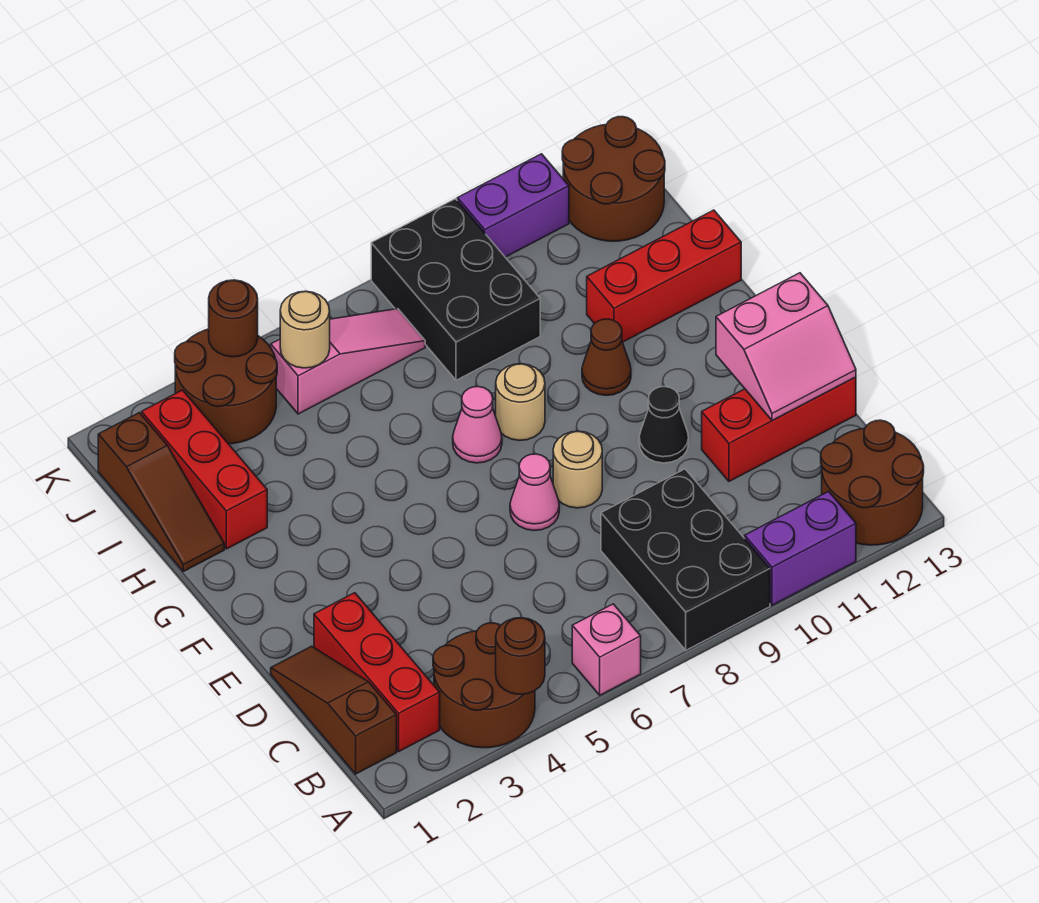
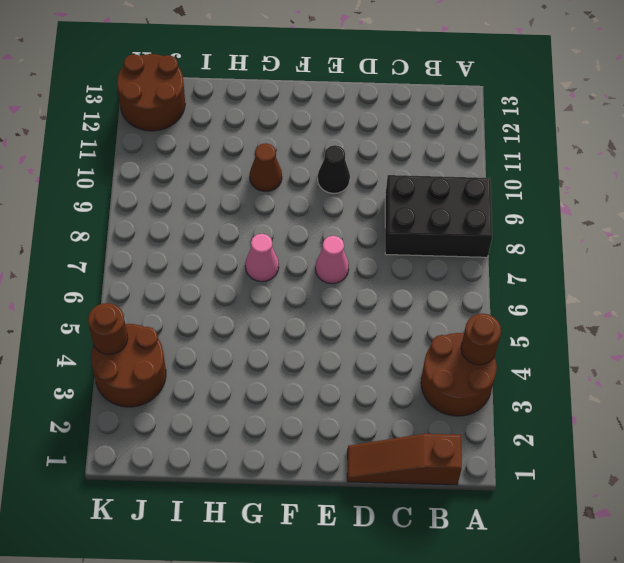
none -> pink 1x1 brick [572,604,641,695]
none -> purple 1x2 brick [745,491,856,605]
none -> brown 2x2 round brick [821,420,924,545]

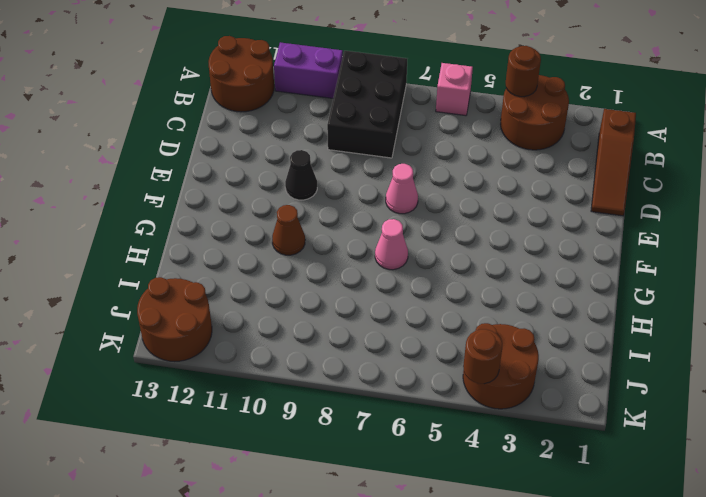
none -> red 1x3 brick [314,593,440,751]
none -> red 1x3 brick [702,377,856,481]
none -> tan 1x1 round brick [553,431,602,508]

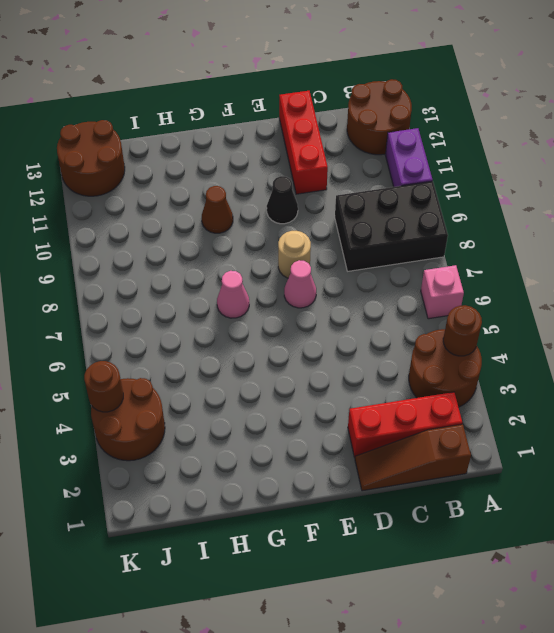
none -> tan 1x1 round brick [496,364,545,440]
none -> brown 1x3 slope [98,413,224,571]
none -> red 1x3 brick [142,390,267,549]

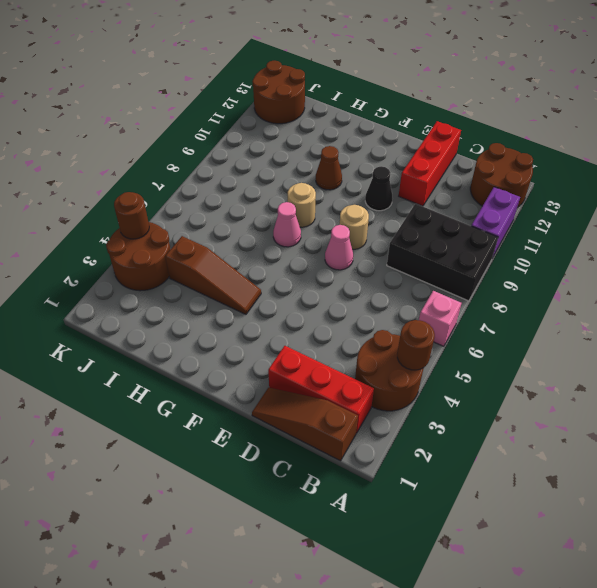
brown 1x3 slope [165,236,261,314] -> brown 1x3 slope moved to [98,413,224,571]
none -> red 1x3 brick [142,390,267,549]
none -> red 1x3 brick [587,210,741,342]
none -> black 2x3 brick [371,199,540,380]

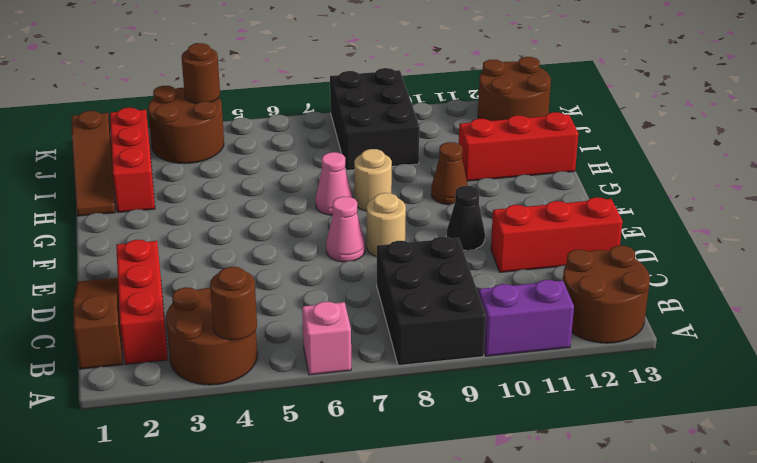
none -> pink 1x3 slope [271,309,425,414]
none -> purple 1x2 brick [457,154,569,257]
none -> pink 2x2 slope [716,273,856,421]

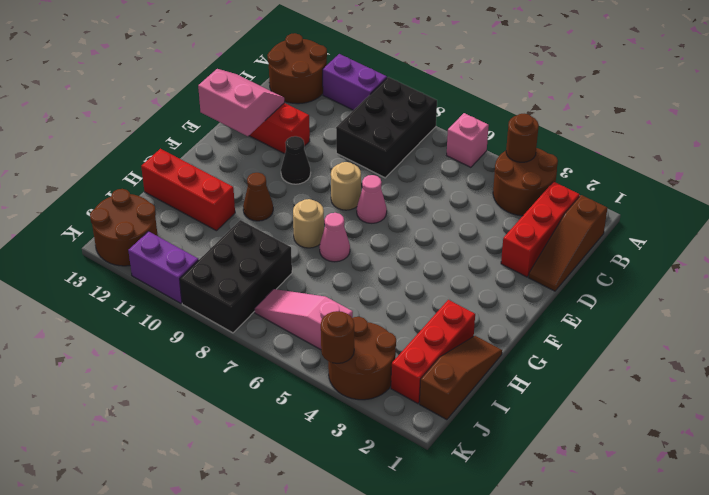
none -> tan 1x1 round brick [280,291,330,368]

